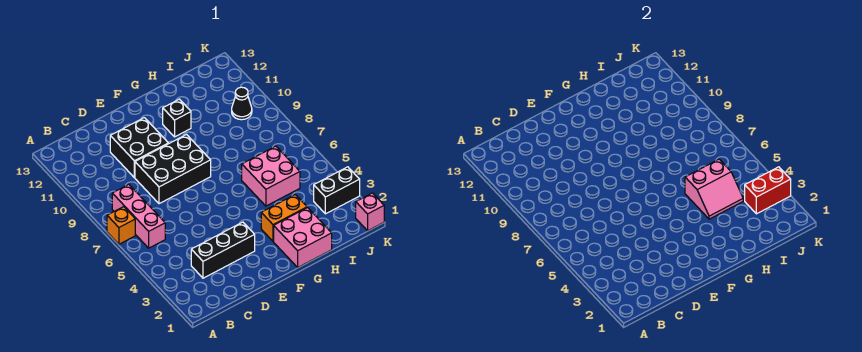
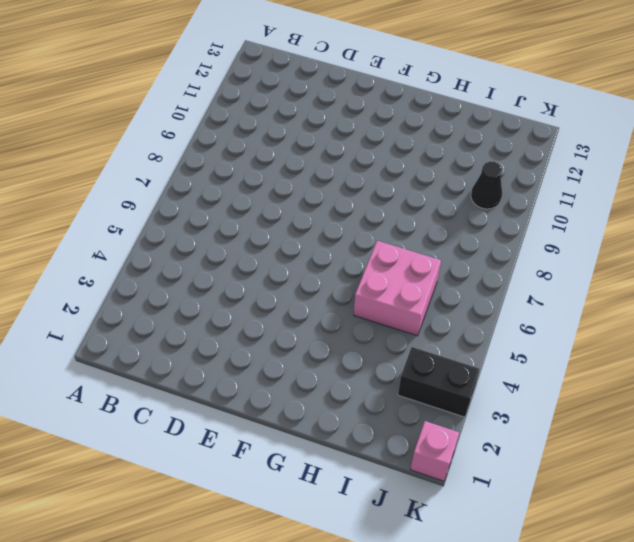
none -> orange 1x1 brick [107,207,135,244]
none -> pink 1x3 brick [112,184,165,248]
none -> black 1x3 brick [191,222,255,278]

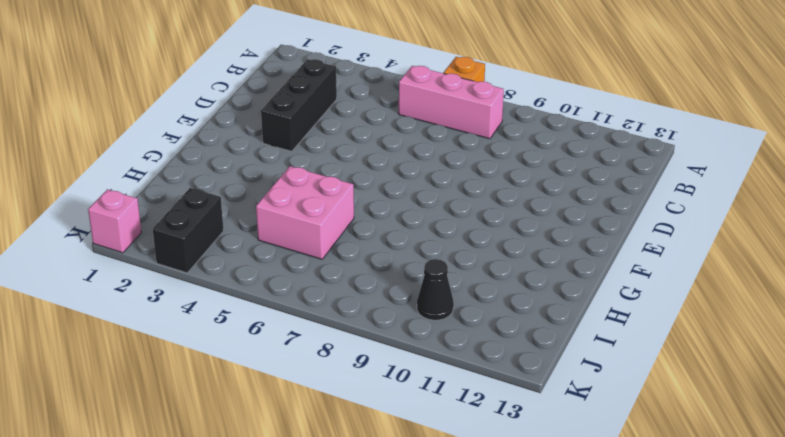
none -> black 2x3 brick [135,135,211,204]
none -> black 2x2 brick [110,118,168,178]
none -> pink 2x2 brick [274,208,332,267]

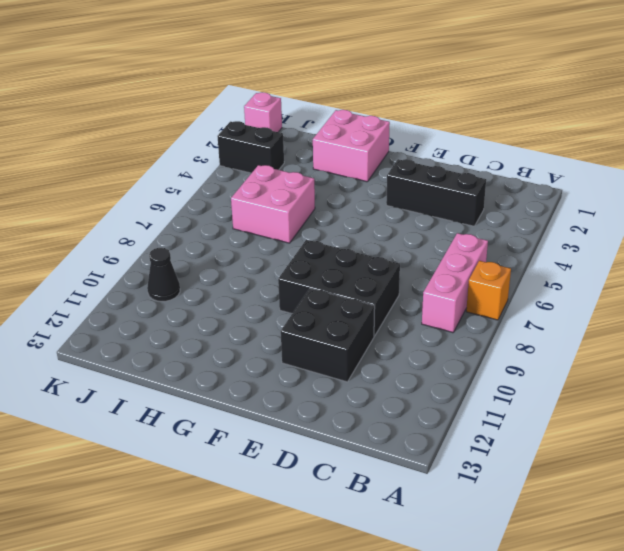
none -> orange 1x2 brick [261,195,307,241]
none -> black 1x1 brick [163,99,191,137]
none -> pink 2x2 slope [685,159,743,219]

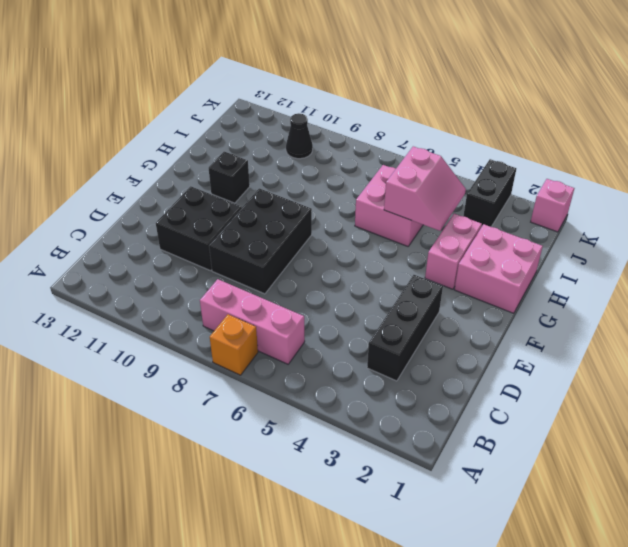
pink 1x2 brick [425,214,482,289] -> orange 1x2 brick [261,195,307,241]
none -> red 1x2 brick [745,167,791,214]

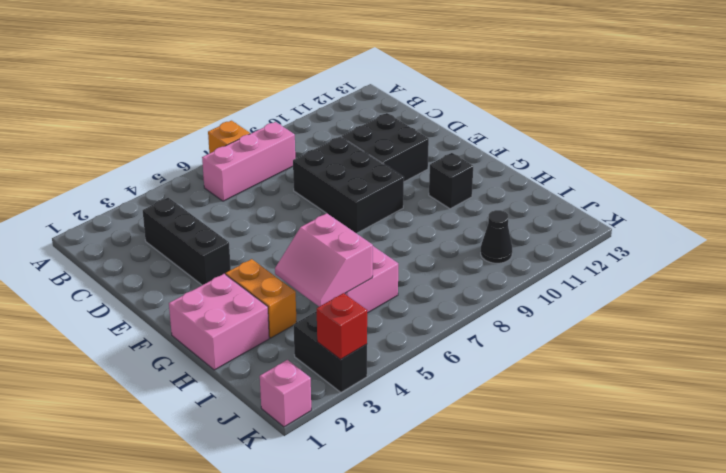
red 1x1 brick [317,293,367,360] -> red 1x2 brick [745,167,791,214]

